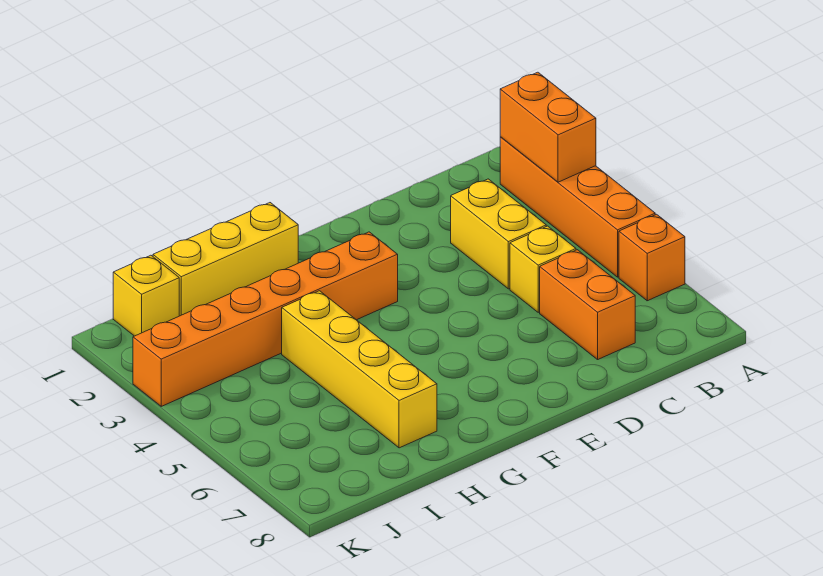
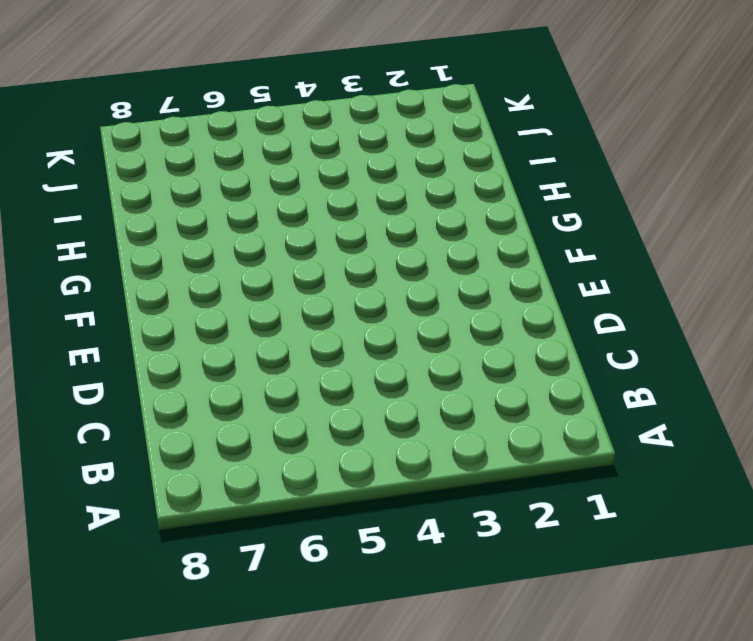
none -> orange 1x4 brick [500,137,655,277]
none -> orange 1x1 brick [619,214,685,301]

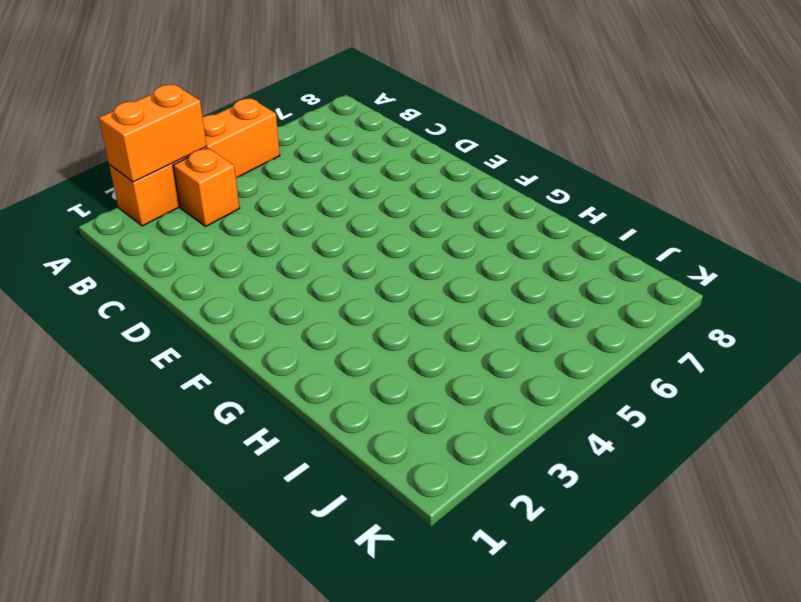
orange 1x1 brick [173,148,240,226] -> orange 1x1 brick moved to [619,214,685,301]
none -> yellow 1x2 brick [451,179,546,289]
none -> yellow 1x1 brick [510,226,576,312]

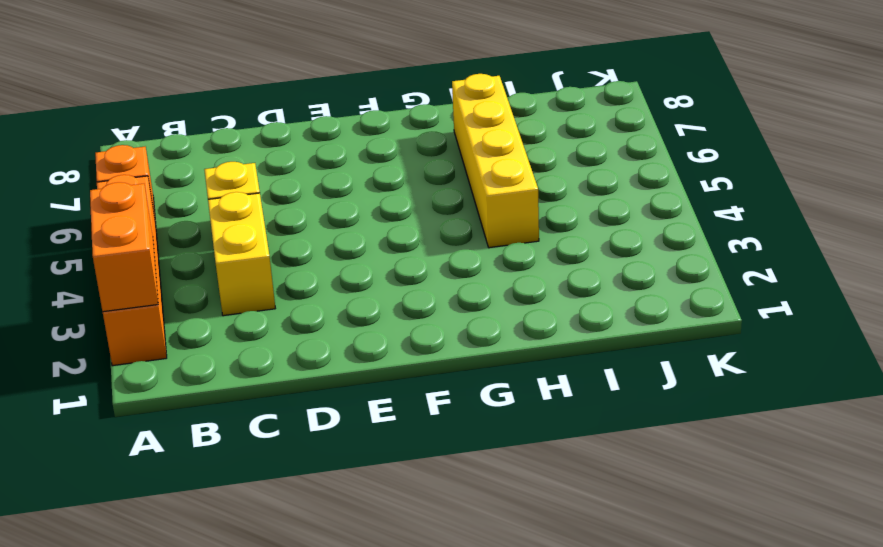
none -> orange 1x2 brick [540,250,635,359]
none -> orange 1x6 brick [133,232,398,406]

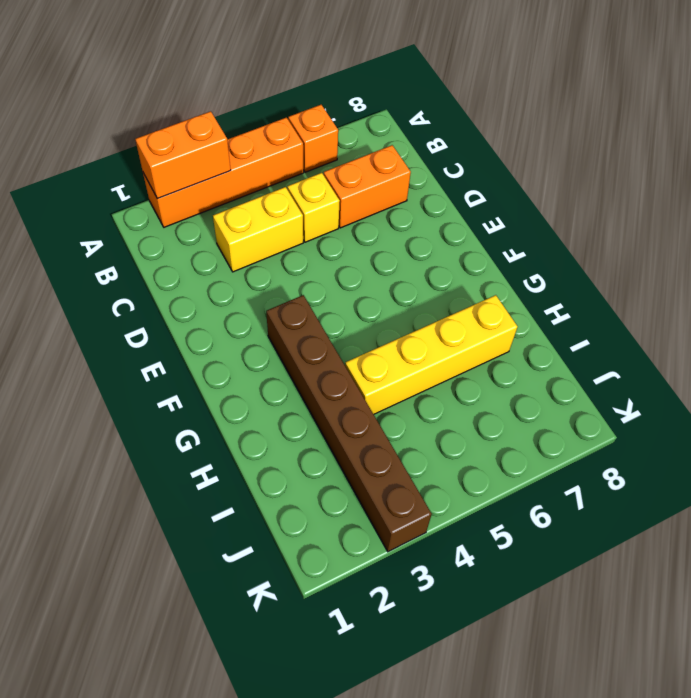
brown 1x6 brick [266,295,432,552] -> orange 1x6 brick [133,232,398,406]
none -> yellow 1x3 brick [153,203,298,316]
none -> yellow 1x1 brick [113,255,179,336]

